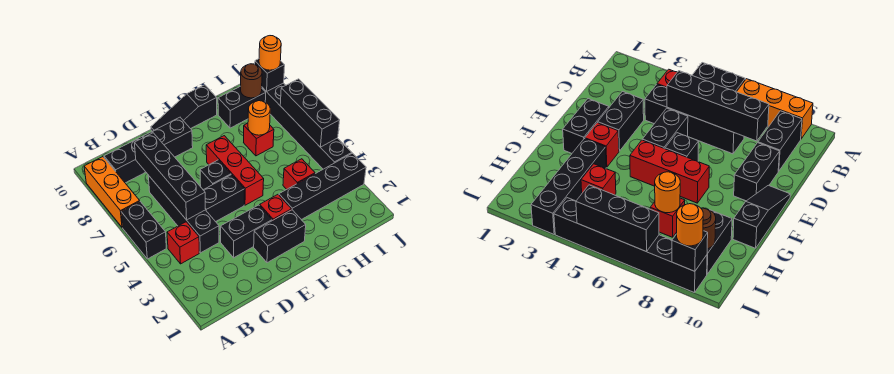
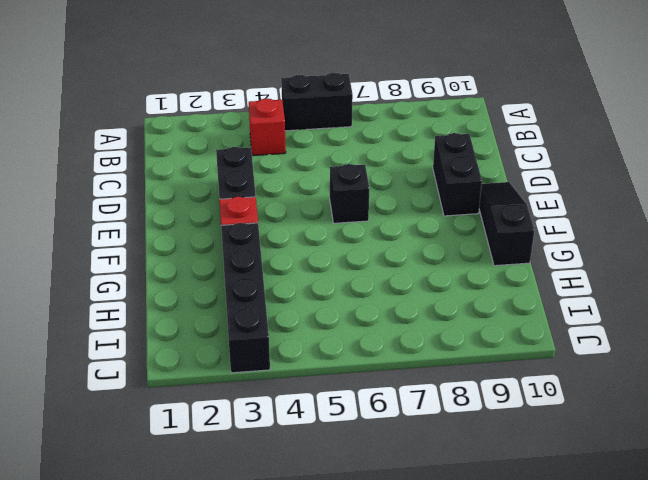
none -> orange 1x3 brick [84,157,140,228]
none -> black 1x2 brick [104,137,145,183]
none -> black 1x4 brick [148,175,219,253]

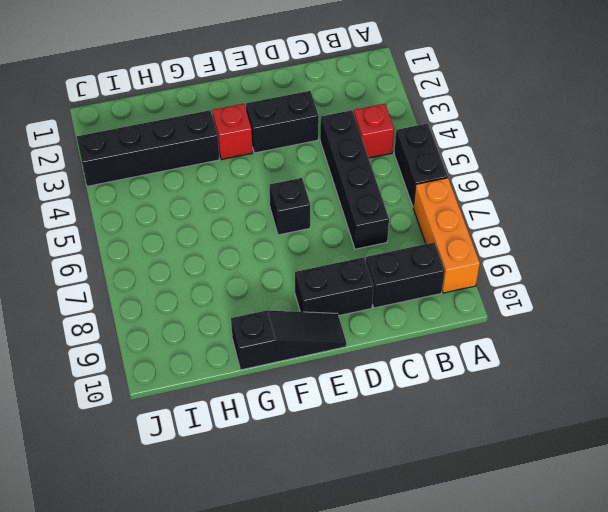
none -> black 1x2 brick [204,175,244,222]
none -> black 1x2 brick [254,210,306,263]
none -> red 1x3 brick [206,136,264,205]

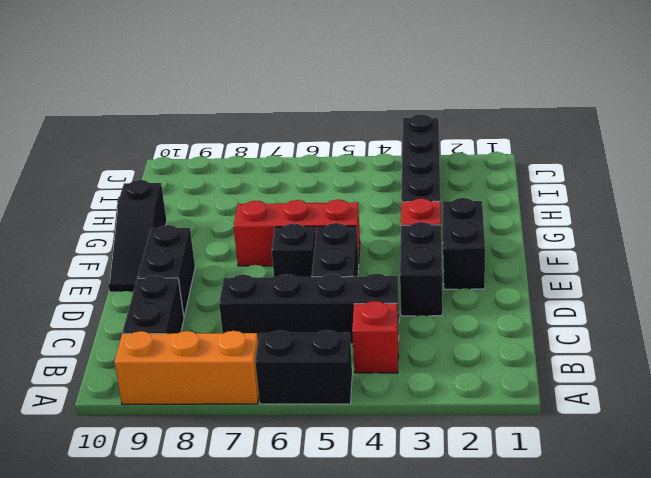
none -> red 1x1 brick [283,159,315,189]
none -> red 1x1 brick [244,123,274,156]
none -> black 1x2 brick [218,86,266,128]

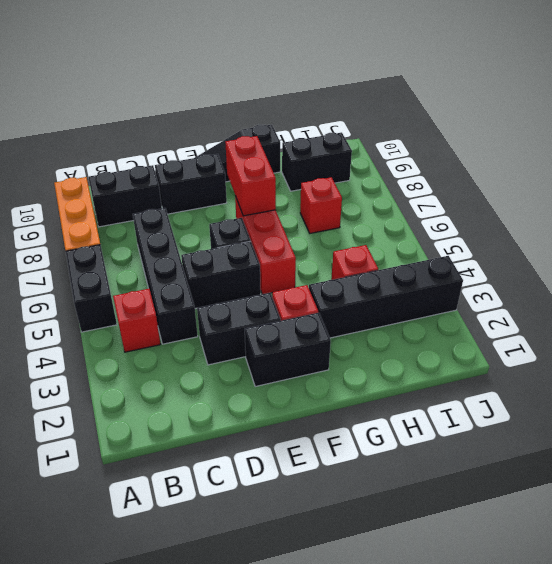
red 1x2 brick [225,136,276,216] -> none
none -> black 1x6 brick [262,83,352,169]
none -> black 1x4 brick [135,133,206,220]
none -> orange 1x1 round brick [248,101,270,135]

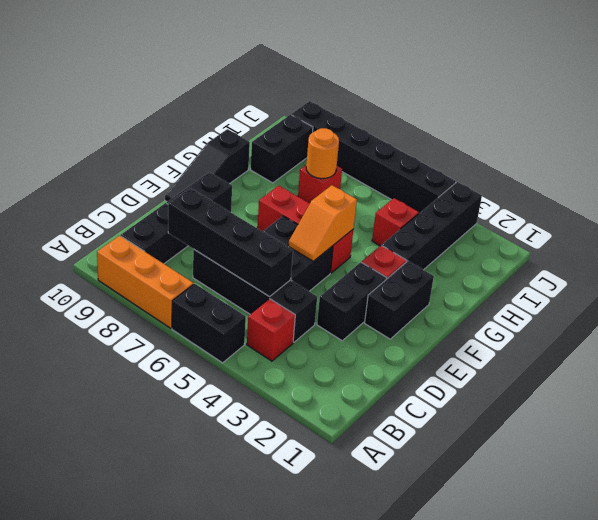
orange 1x2 slope [288,185,357,261] -> none
none -> brown 1x1 round brick [241,64,262,98]
none -> black 1x3 brick [280,79,340,147]
none -> black 1x1 brick [255,59,285,92]

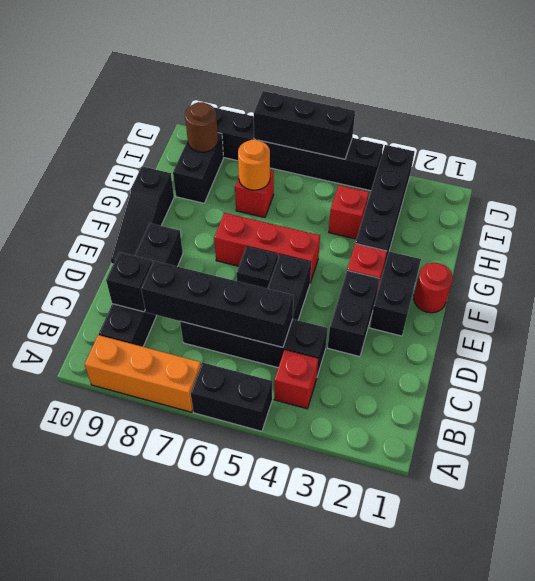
black 1x1 brick [106,252,152,312] -> black 1x1 brick moved to [255,59,285,92]
red 1x1 round brick [414,263,453,313] -> none
none -> orange 1x1 round brick [259,36,281,70]

